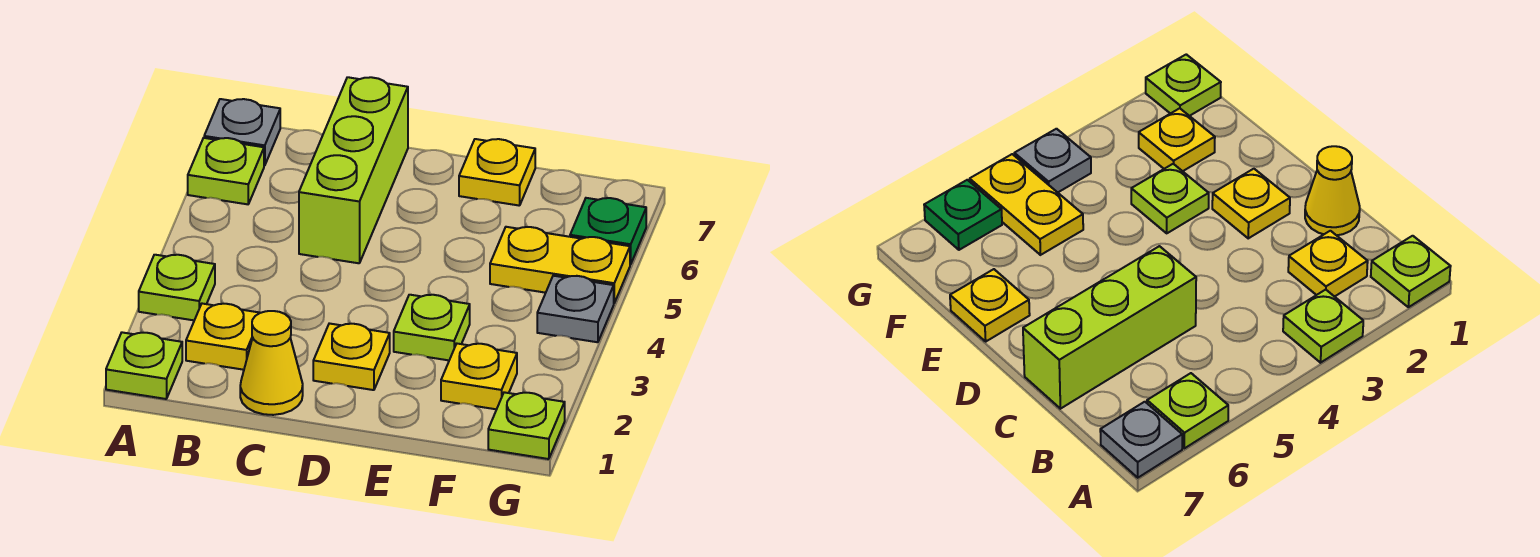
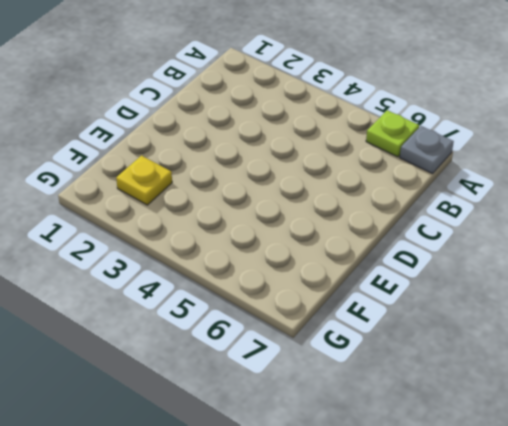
none -> lime 1x1 plate [106,332,182,399]
none -> lime 1x1 plate [139,255,215,320]
none -> yellow 1x1 plate [186,304,260,370]

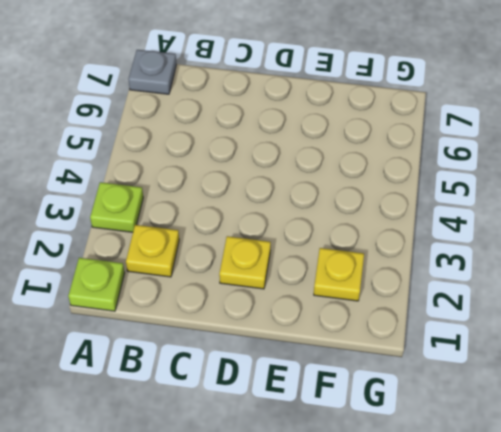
none -> lime 1x1 plate [188,138,264,204]
none -> yellow 1x1 cone [240,311,303,415]
none -> lime 1x3 brick [299,77,408,263]

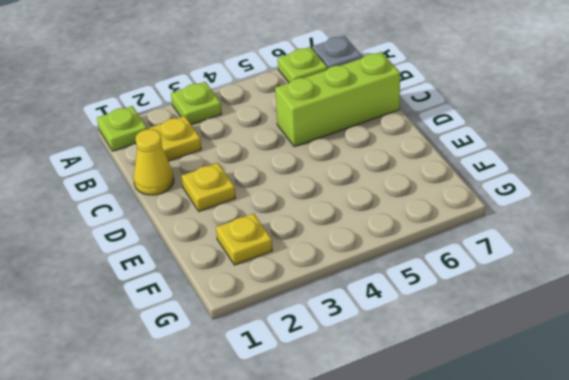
none -> lime 1x1 plate [394,295,470,360]
none -> yellow 1x1 plate [459,139,535,206]
none -> yellow 1x2 plate [490,227,630,303]

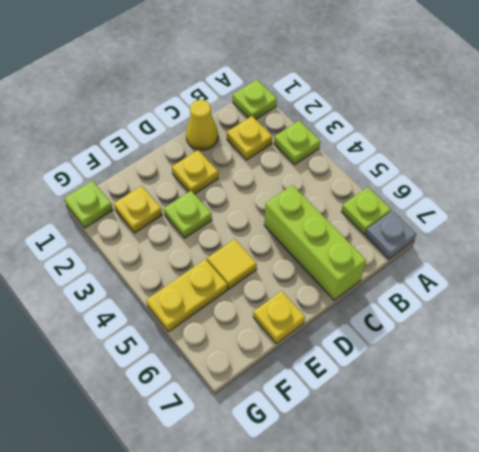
yellow 1x1 tile [207,239,257,289] -> none
none -> grey 1x1 plate [537,276,614,342]
none -> green 1x1 plate [570,198,646,264]

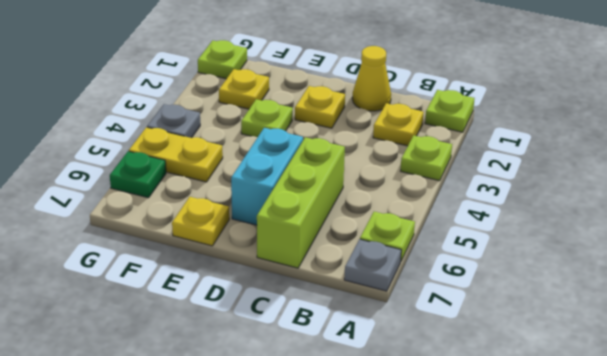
cyan 1x2 brick [231,128,303,225] -> none

